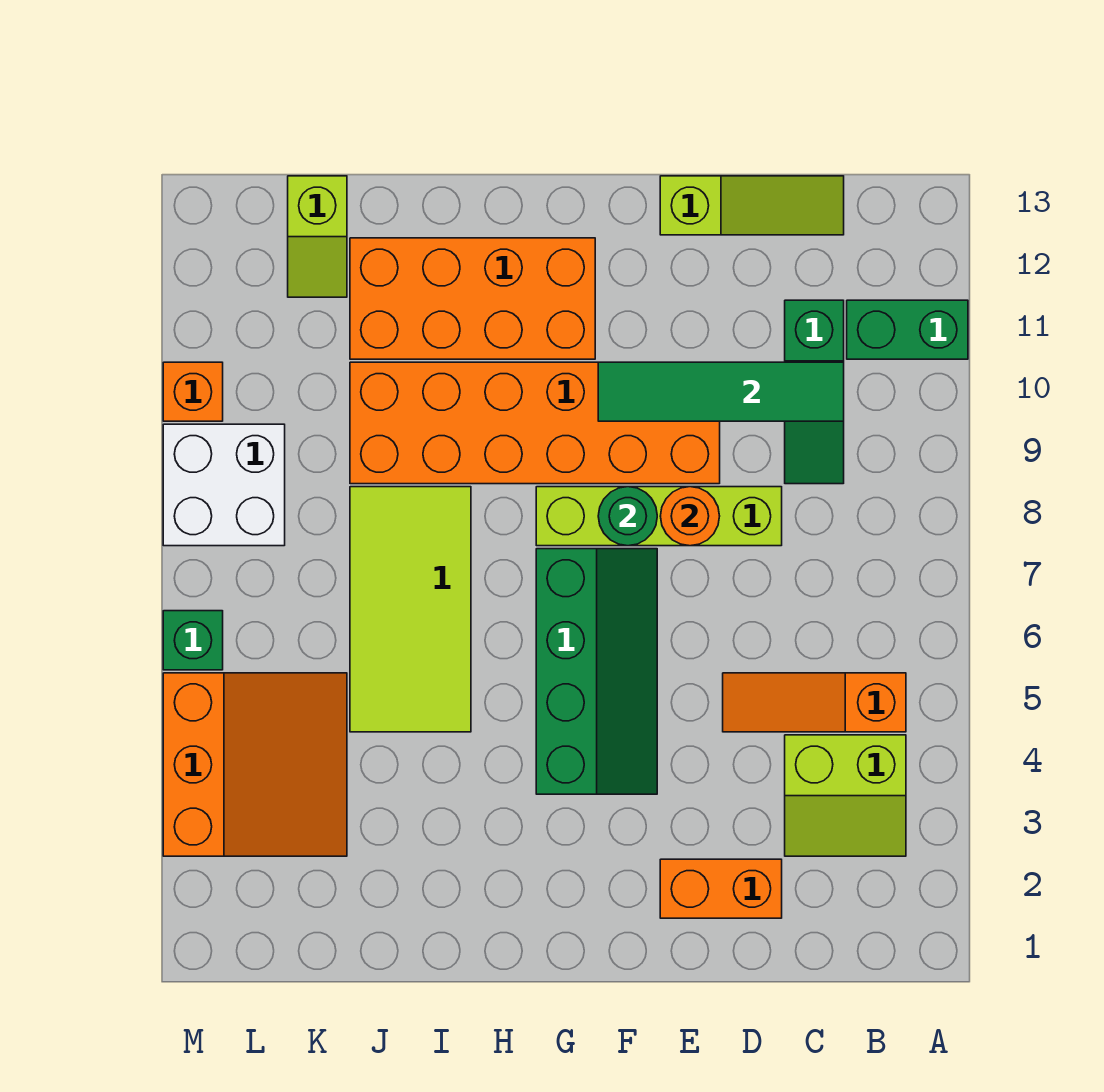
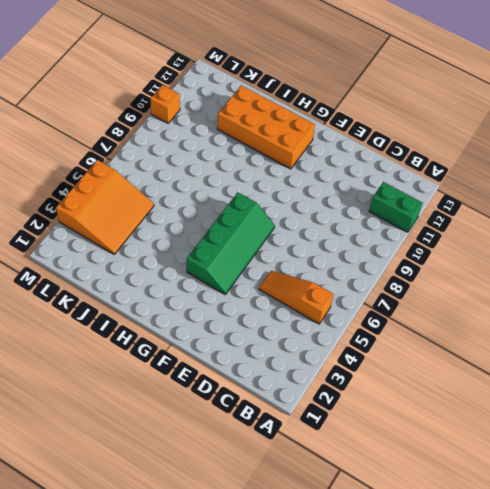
none -> lime 2x2 slope [785,735,906,856]
none -> green 1x3 slope [785,300,844,484]
none -> lime 1x3 slope [660,176,844,235]

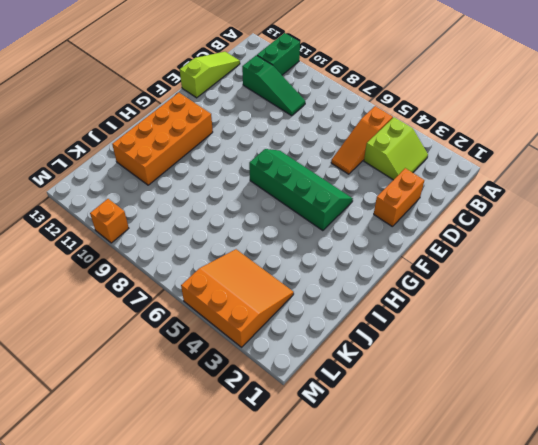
none -> lime 1x4 brick [536,487,782,546]
none -> orange 2x6 brick [350,362,720,484]
none -> lime 2x4 tile [350,487,471,732]

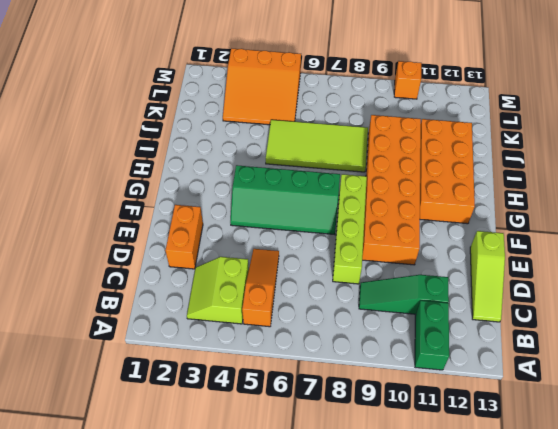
none -> lime 1x2 slope [288,176,347,297]
none -> white 2x2 brick [163,424,285,546]
none -> green 1x1 brick [163,611,223,670]

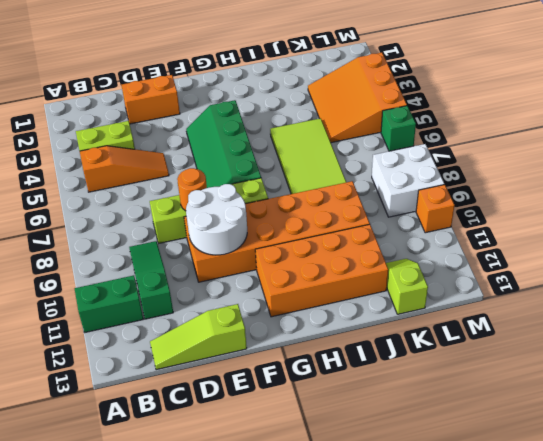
white 2x2 round brick [186,184,247,255] -> green 1x4 tile [598,362,844,421]
none -> green 1x1 round brick [598,487,657,546]

